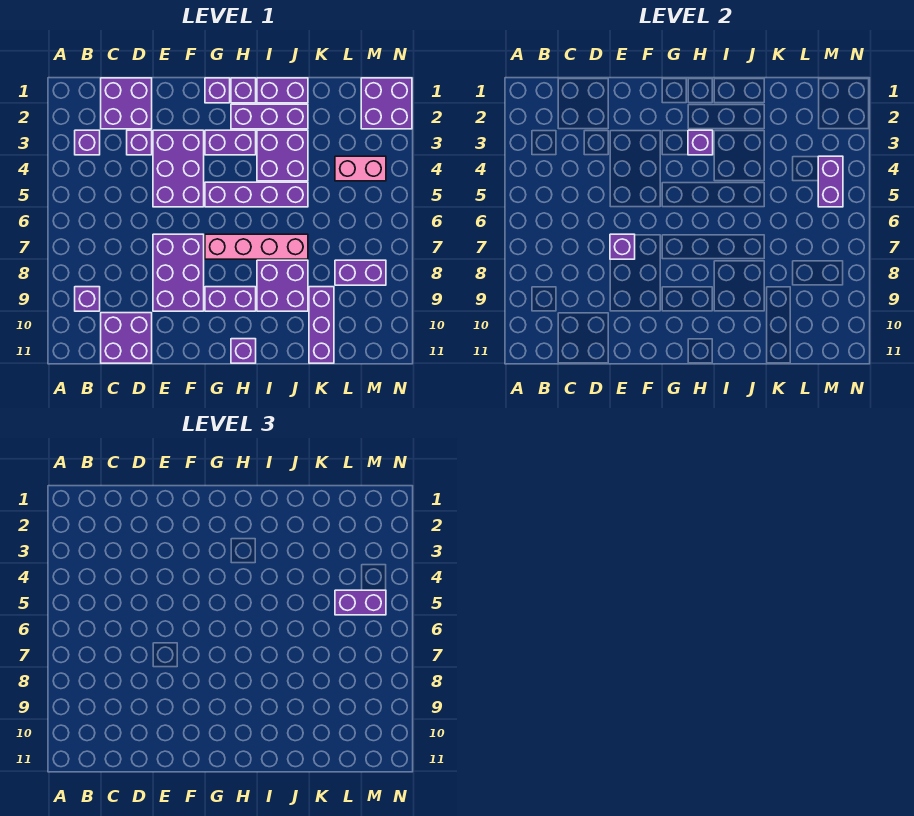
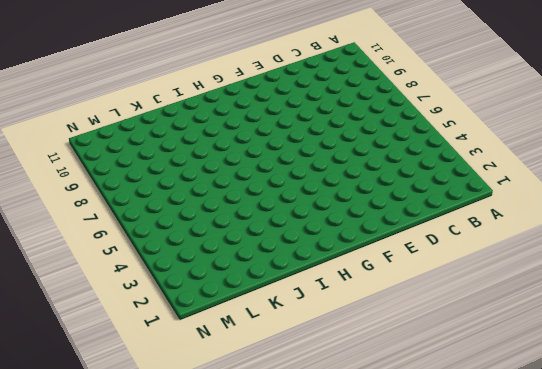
none -> purple 1x1 brick [75,130,100,155]
none -> purple 1x1 brick [75,287,100,311]
none -> purple 2x2 brick [101,78,152,129]

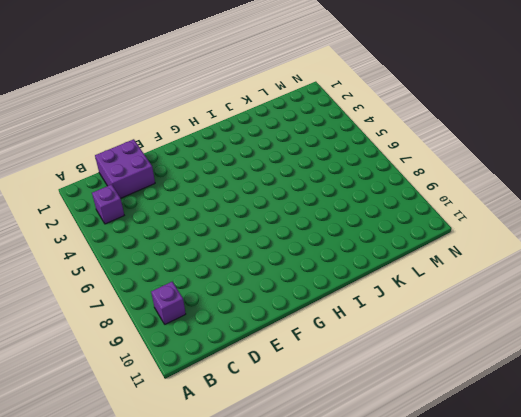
none -> purple 2x2 brick [101,313,152,363]
none -> purple 1x1 brick [127,130,152,155]
none -> purple 2x3 brick [153,130,204,207]

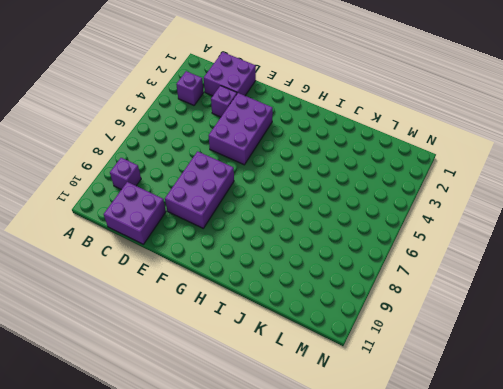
none -> purple 1x1 brick [205,78,230,103]
none -> purple 1x2 brick [205,130,256,155]
none -> purple 1x4 brick [205,182,308,207]

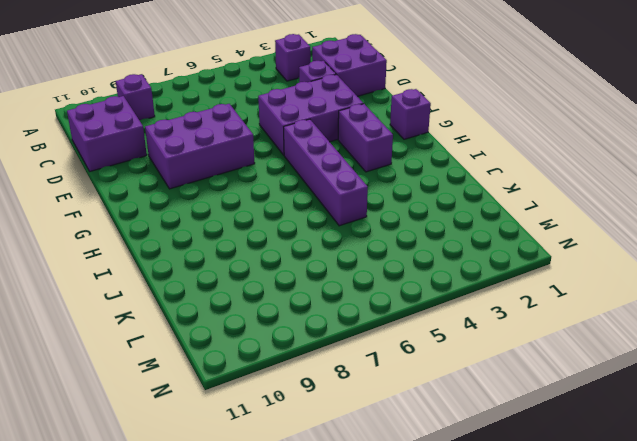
none -> pink 1x4 brick [205,234,308,259]
none -> purple 1x2 brick [205,287,256,311]
none -> purple 1x1 brick [231,78,256,103]

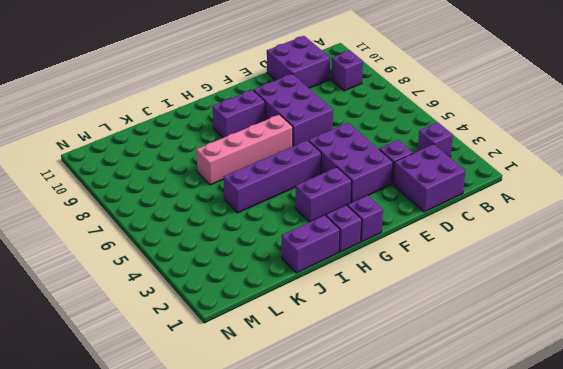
none -> purple 1x3 brick [231,104,308,129]
none -> purple 1x1 brick [231,339,256,363]
none -> purple 2x2 brick [257,130,308,181]

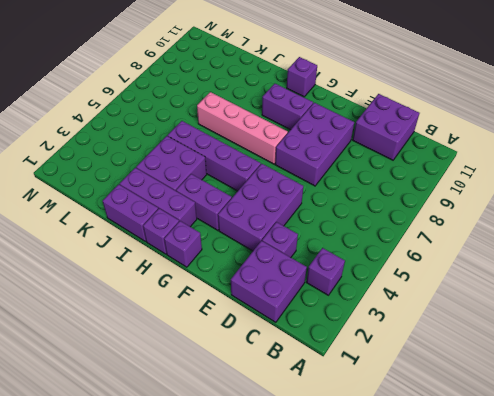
none -> purple 1x1 brick [75,287,100,311]
none -> purple 2x2 brick [257,260,308,311]
none -> purple 1x3 brick [309,287,334,363]

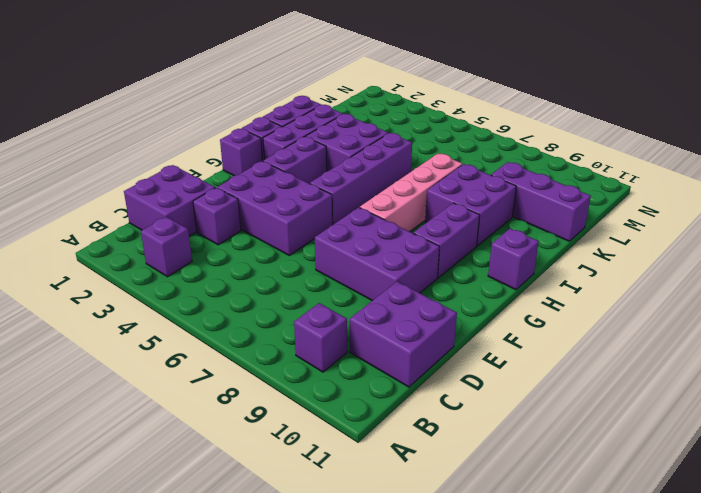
none -> pink 1x2 brick [335,156,386,181]
none -> purple 1x2 brick [335,260,386,285]
none -> purple 2x2 brick [361,78,412,129]

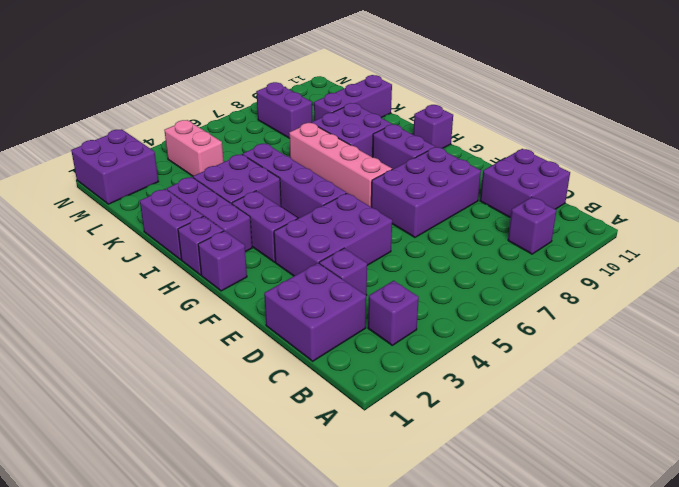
none -> purple 1x1 brick [610,234,635,259]
none -> purple 1x1 brick [688,130,713,155]
none -> purple 1x2 brick [818,156,843,207]

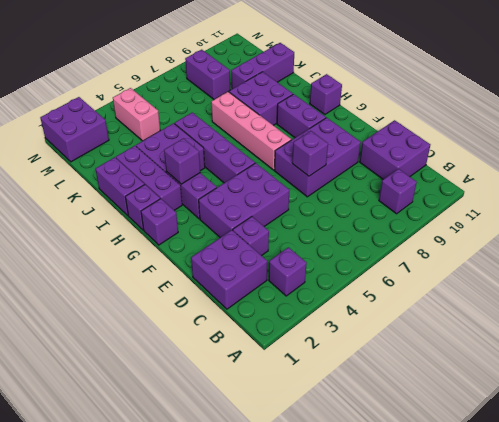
none -> purple 1x2 brick [818,156,843,207]
none -> purple 1x2 brick [335,590,386,615]

